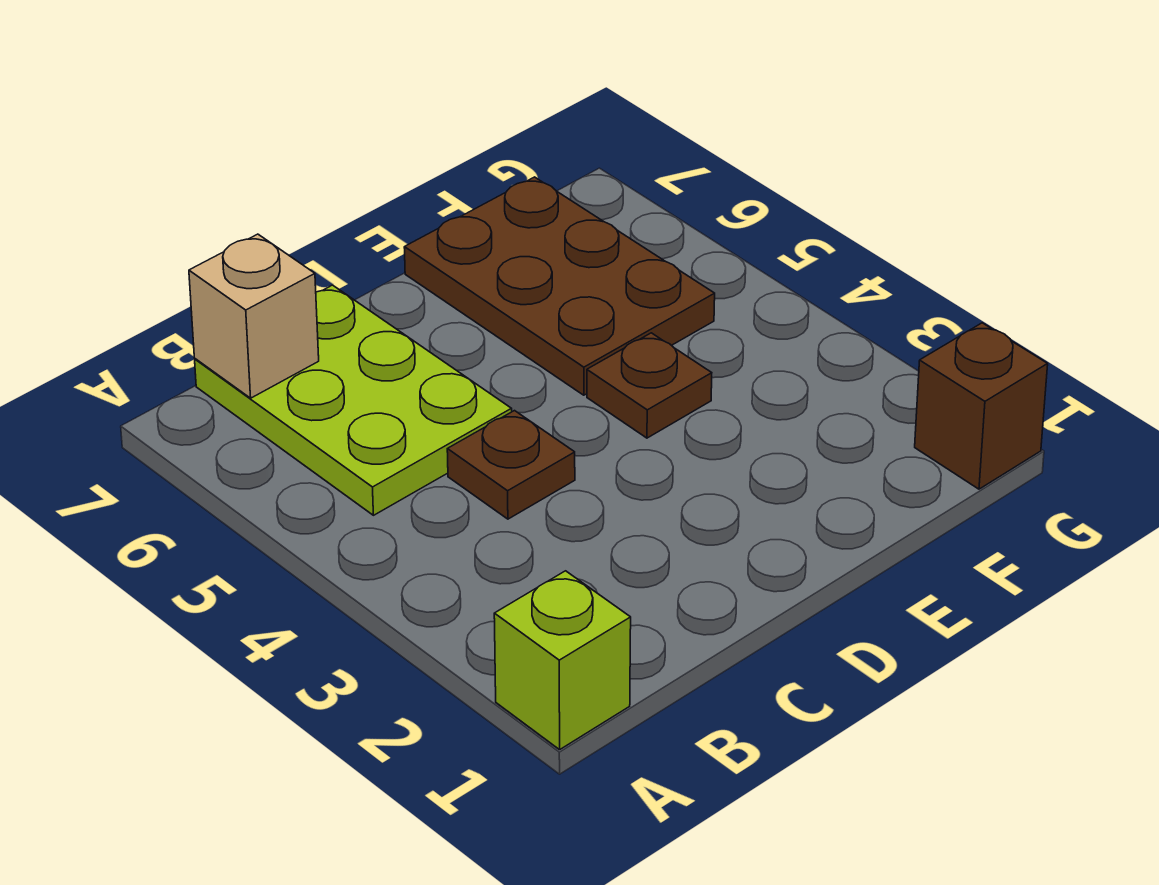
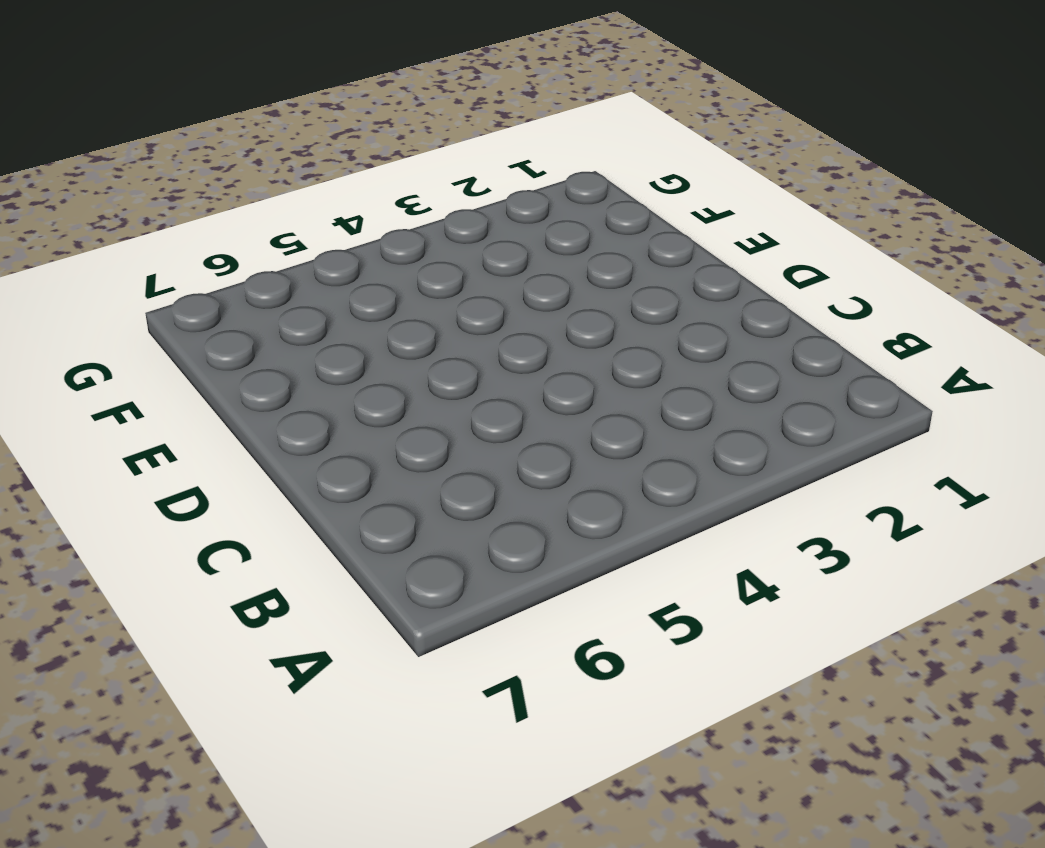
none -> lime 1x1 brick [494,571,631,750]
none -> lime 2x3 plate [195,285,512,515]

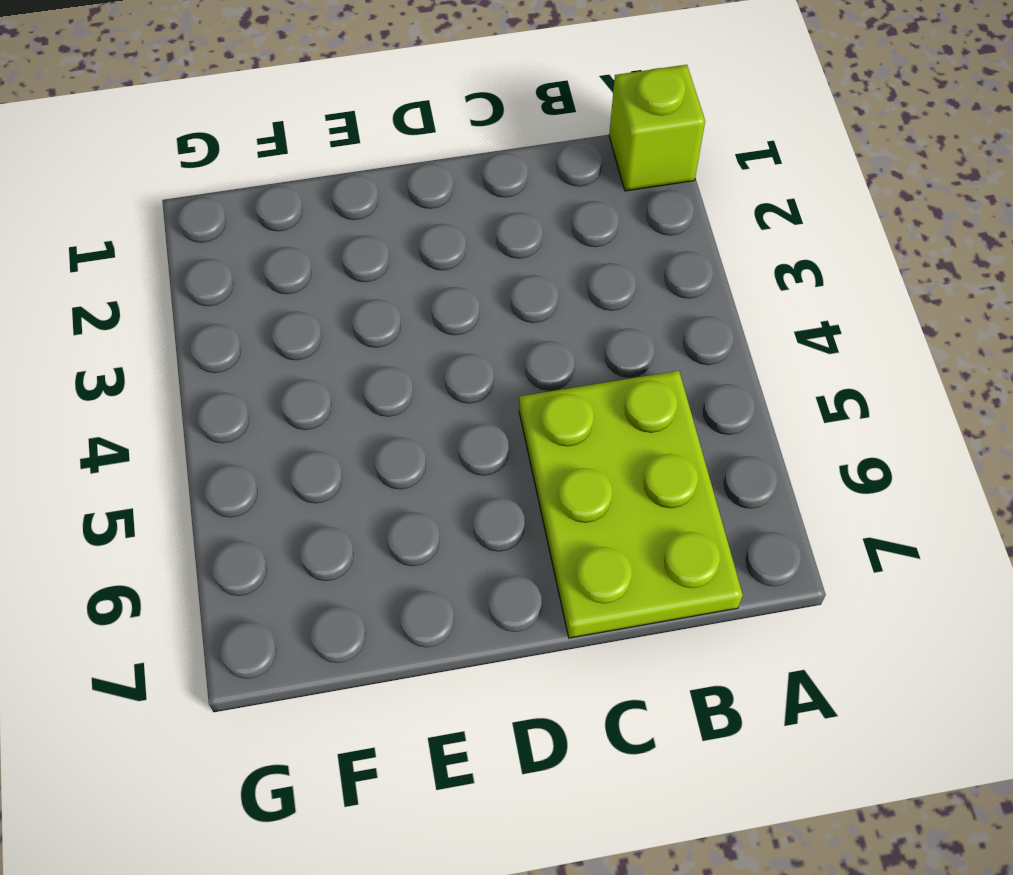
none -> brown 1x1 plate [447,411,575,519]
none -> brown 1x1 plate [587,333,712,438]

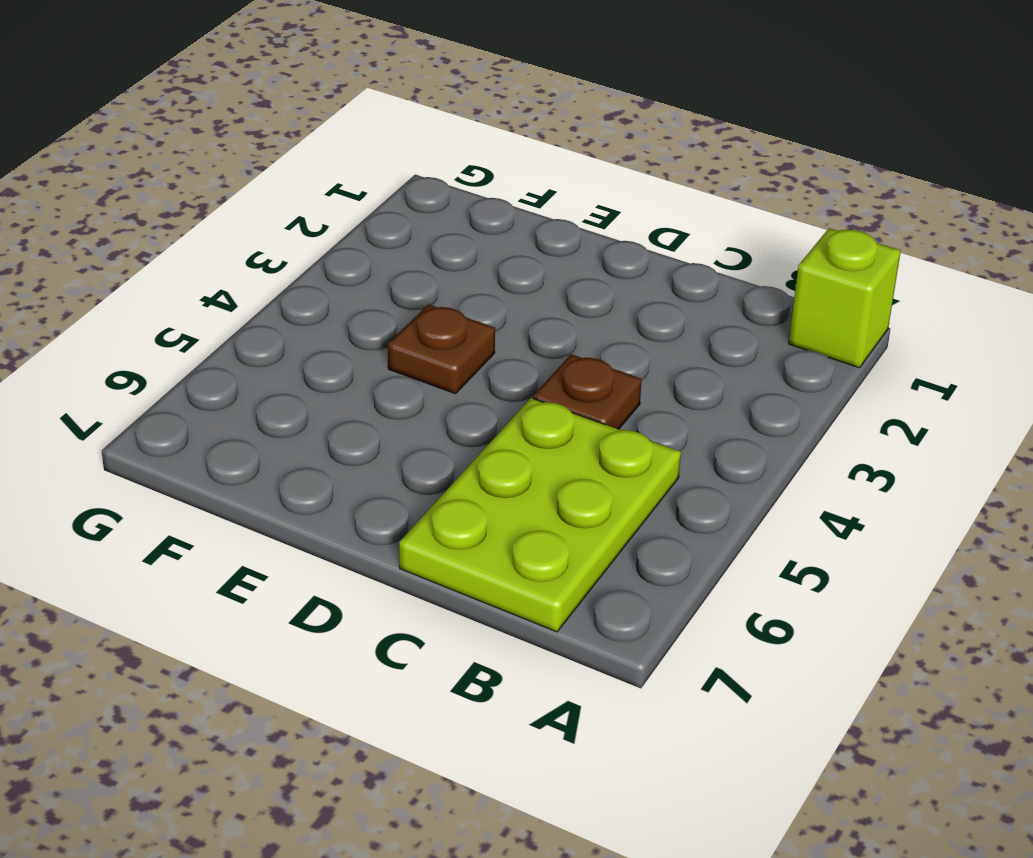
none -> brown 2x3 plate [404,177,715,395]
none -> brown 1x1 brick [915,323,1048,489]

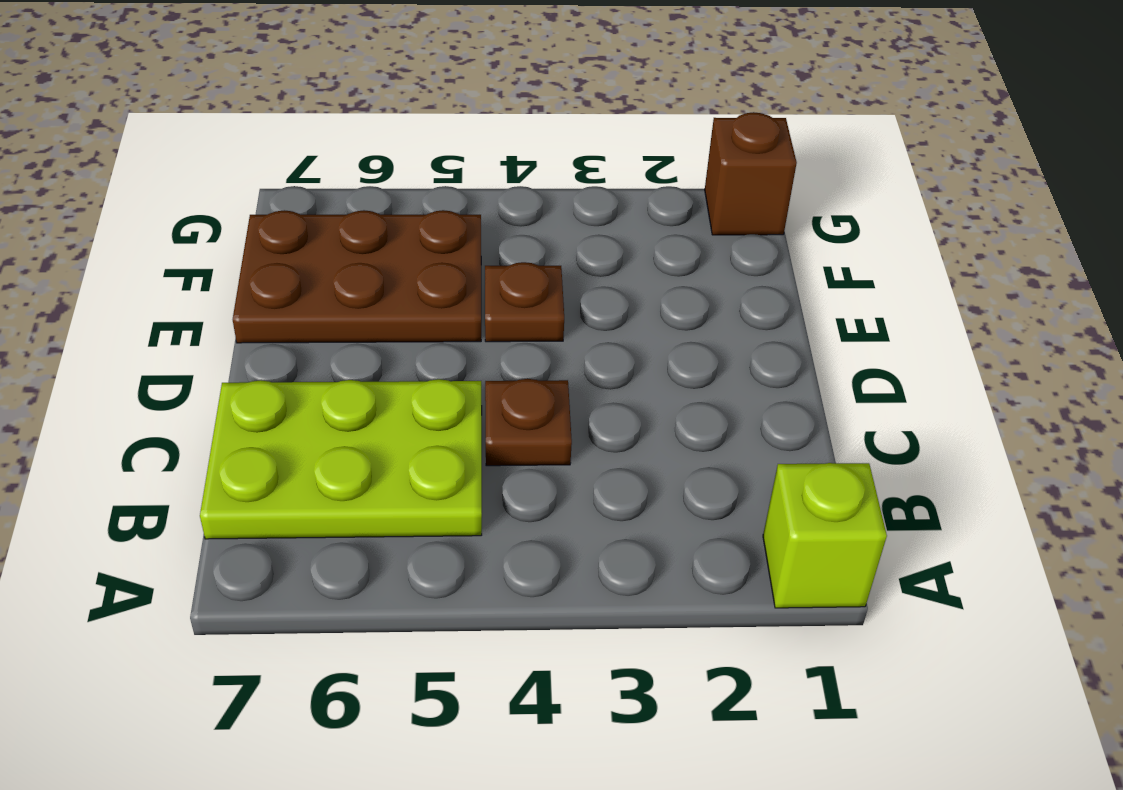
none -> tan 1x1 brick [189,234,319,398]

